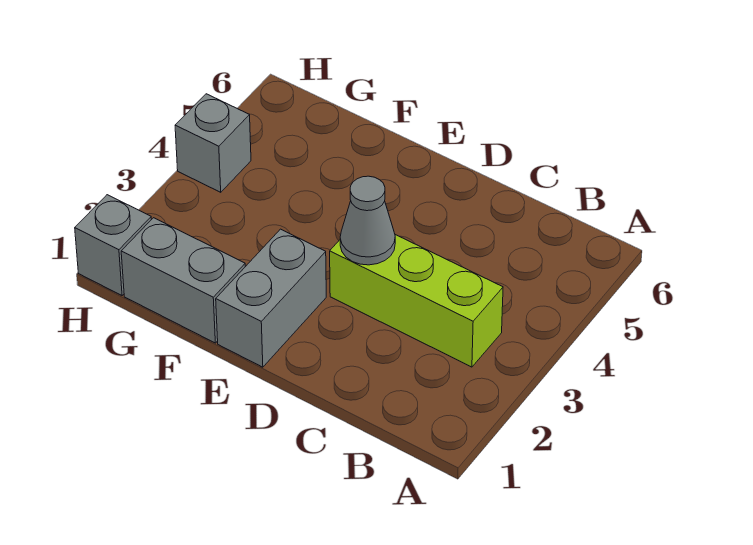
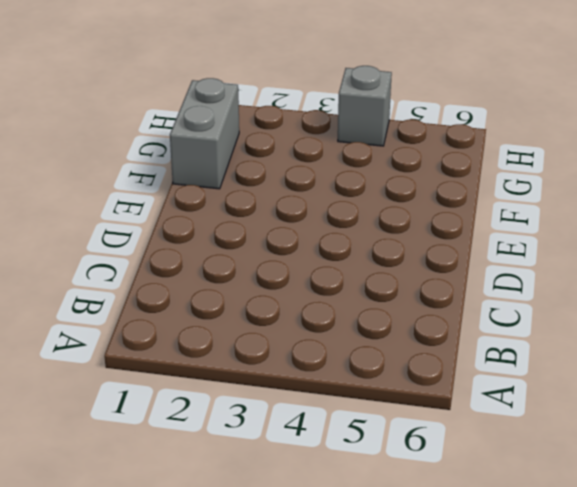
none -> lime 1x3 brick [330,235,503,367]
none -> grey 1x2 brick [216,229,326,367]

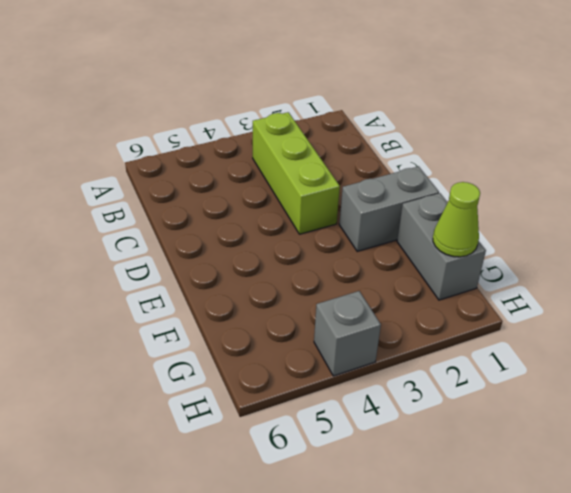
lime 1x1 cone [433,182,480,257] -> none
none -> grey 1x1 brick [75,195,151,296]
none -> grey 1x1 cone [340,176,395,265]

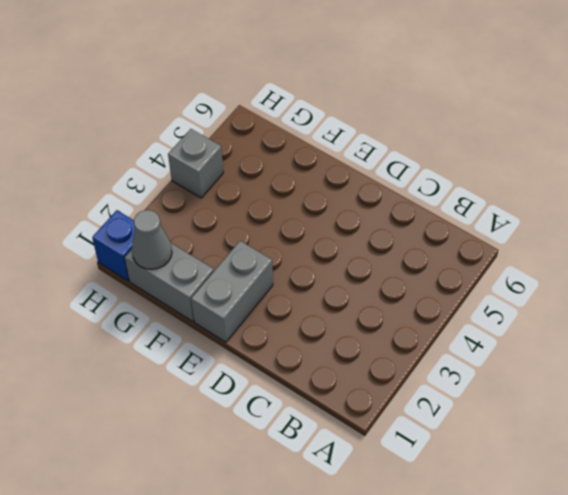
grey 1x1 cone [132,210,172,269] -> grey 1x1 cone moved to [340,176,395,265]
blue 1x1 brick [92,210,135,281] -> grey 1x1 brick [75,195,151,296]
none -> lime 1x3 brick [330,235,503,367]

